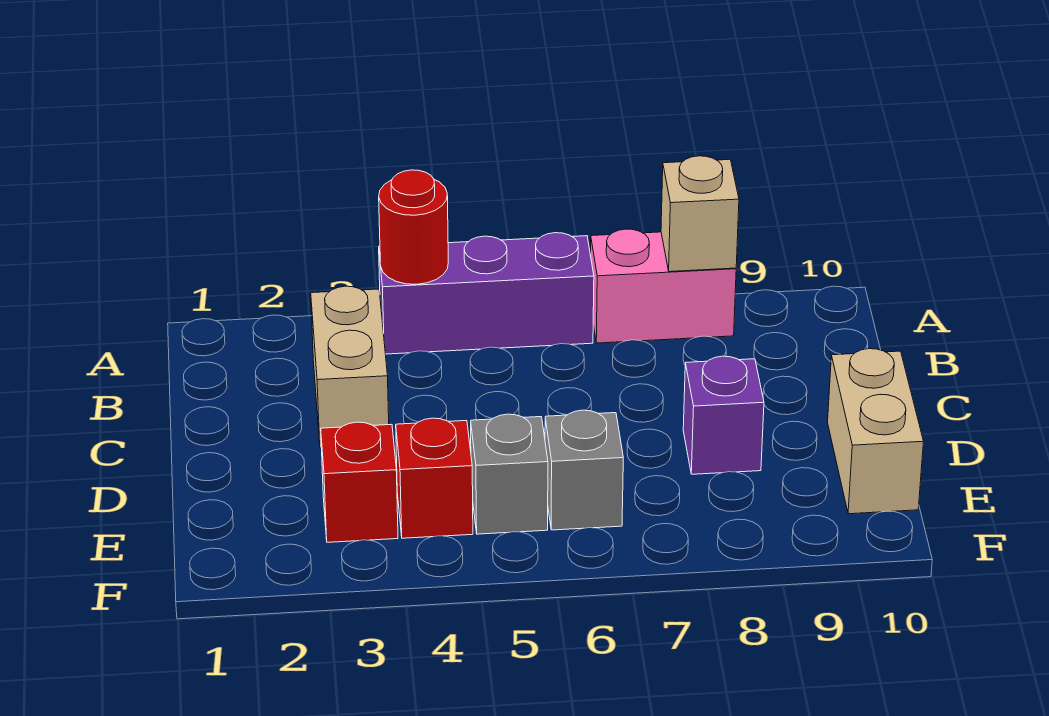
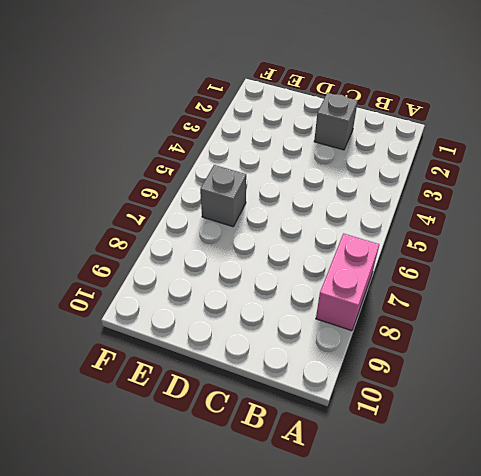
grey 1x1 brick [314,93,358,150] -> grey 1x1 brick moved to [471,414,548,534]
none -> purple 1x3 brick [379,233,594,354]
none -> tan 1x2 brick [311,286,389,448]

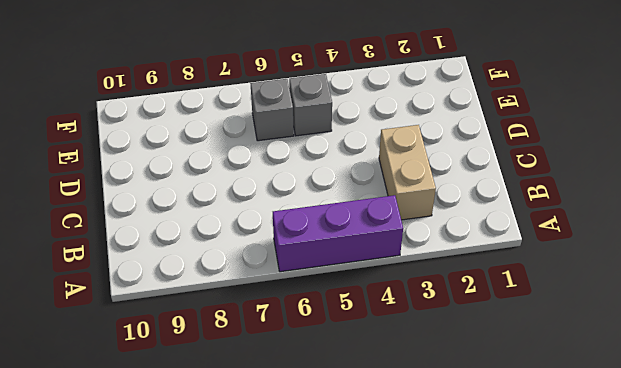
none -> pink 1x2 brick [590,229,736,343]
none -> purple 1x1 brick [683,356,764,474]

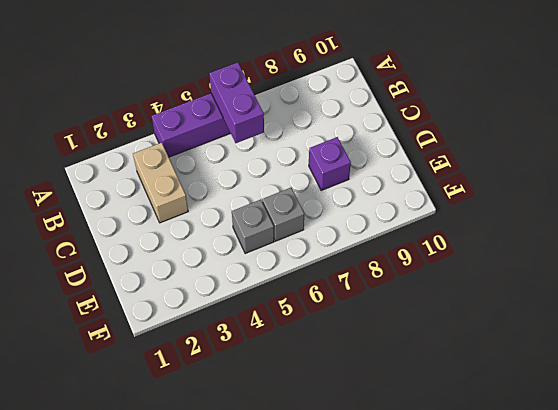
purple 1x2 brick [209,62,264,143] -> none
none -> pink 1x2 brick [590,229,736,343]
none -> tan 1x2 brick [828,349,924,514]

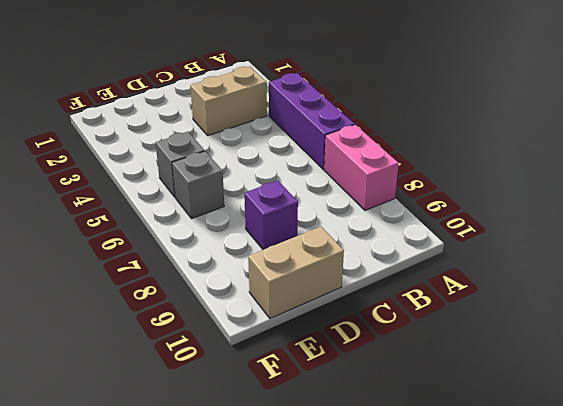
none -> red 1x1 brick [321,422,398,542]
none -> red 1x1 brick [396,418,473,538]

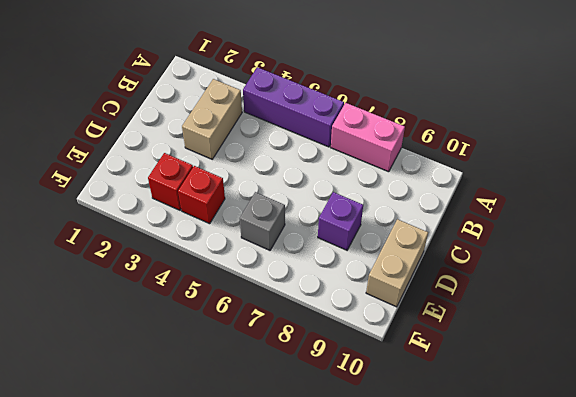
none -> grey 1x1 brick [471,414,548,534]
none -> red 1x1 round brick [379,170,448,284]

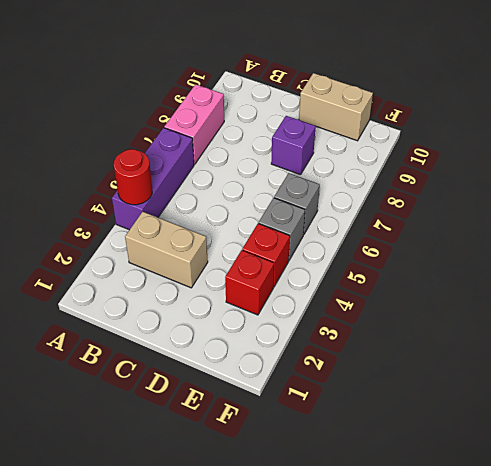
none -> tan 1x1 brick [661,156,739,272]

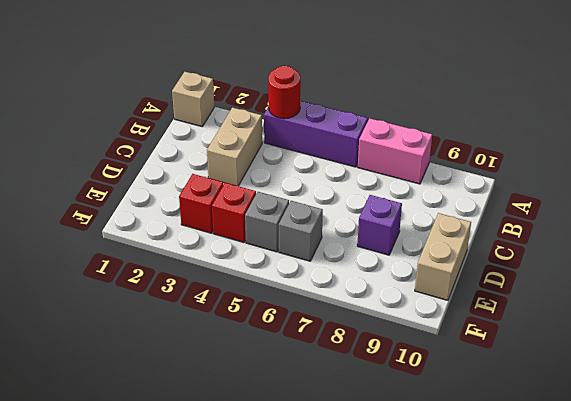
tan 1x1 brick [172,72,214,127] -> tan 1x1 brick moved to [661,156,739,272]

